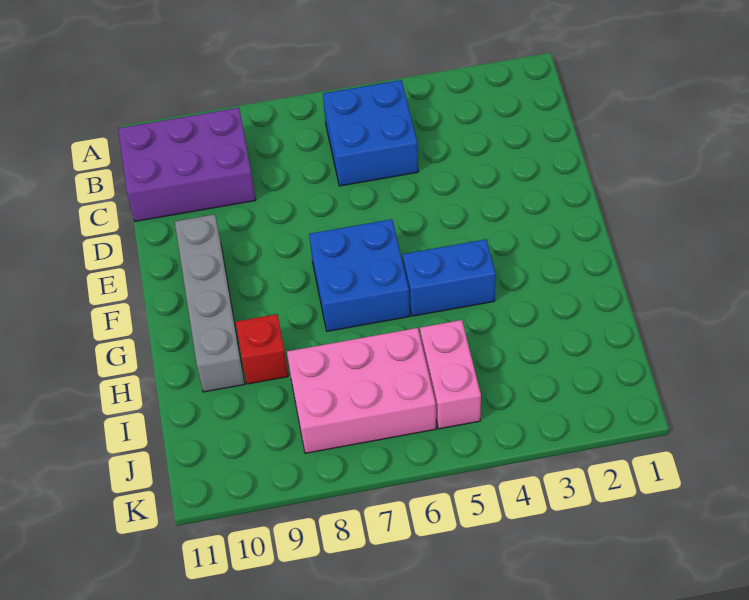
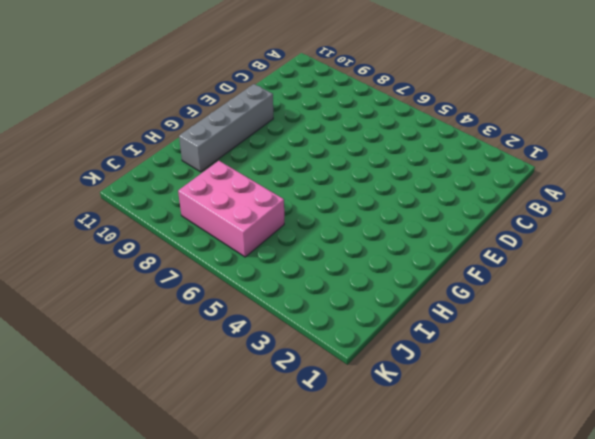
none -> blue 2x2 brick [323,80,418,186]
none -> purple 2x3 brick [118,108,256,221]

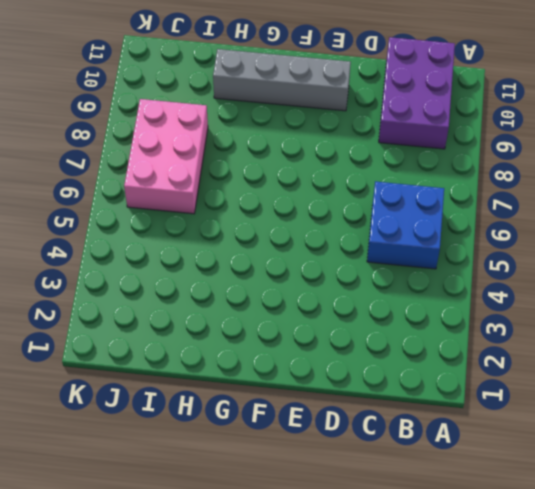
none -> blue 2x2 brick [309,219,410,331]
none -> blue 1x2 brick [403,239,496,316]

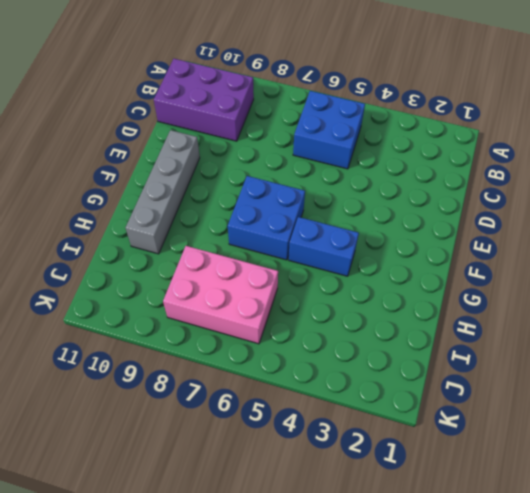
none -> red 1x1 brick [236,314,288,384]
none -> pink 1x2 brick [420,320,481,429]

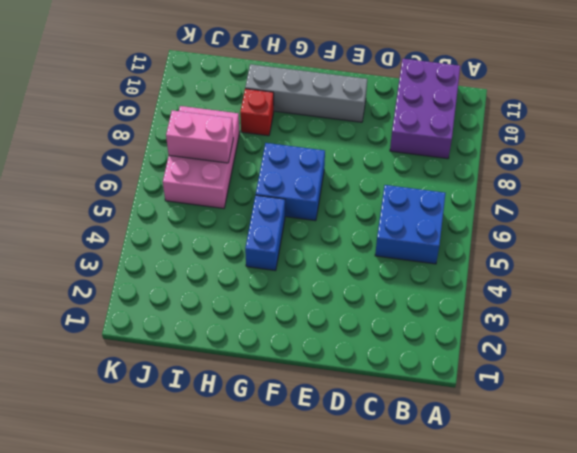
pink 1x2 brick [166,110,233,163] -> pink 1x2 brick moved to [420,320,481,429]

